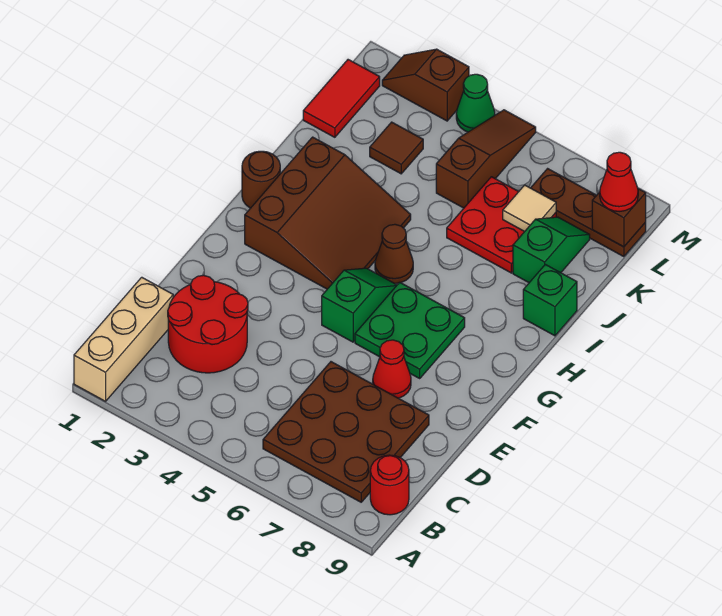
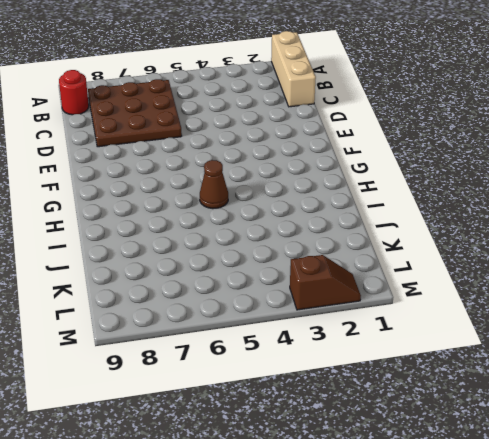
none -> red 2x2 round brick [168,275,248,373]
none -> red 1x1 cone [373,340,411,398]
none -> green 1x2 slope [322,268,397,342]

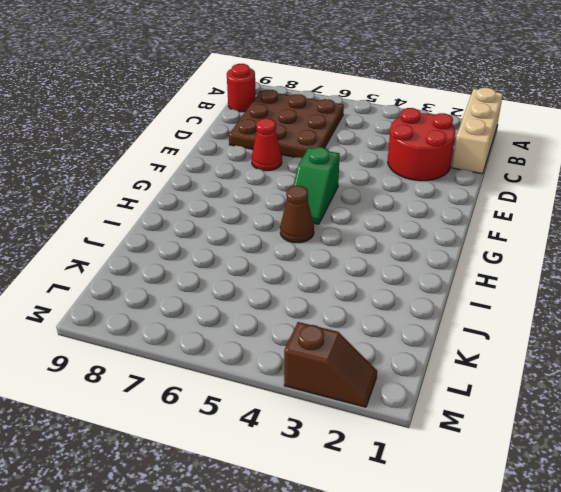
none -> green 2x2 plate [355,282,465,378]
none -> brown 3x3 slope [245,137,411,289]
none -> brown 1x1 round brick [242,151,280,208]

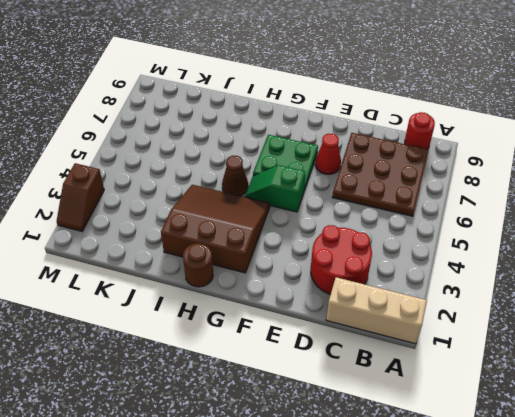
none -> green 1x1 brick [523,264,577,336]
none -> red 2x2 plate [447,177,556,273]
none -> green 1x2 slope [513,217,590,283]

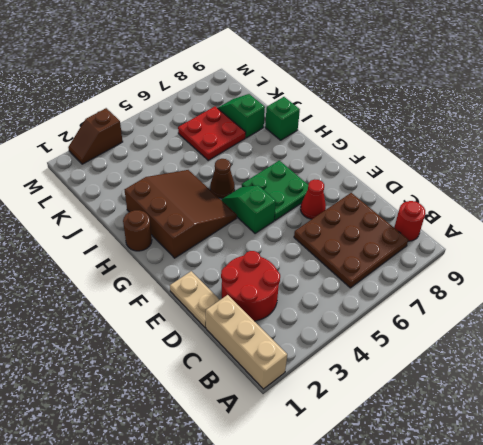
tan 1x2 plate [170,271,219,328] -> none
none -> red 1x2 tile [303,60,380,137]
none -> brown 1x1 tile [370,122,423,174]
none -> brown 1x3 slope [436,110,536,208]

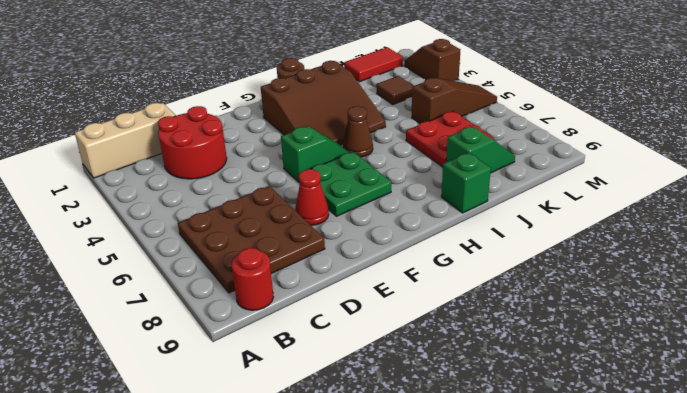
none -> brown 1x3 plate [531,169,646,257]
none -> green 1x1 cone [456,74,495,132]
none -> tan 1x1 tile [503,185,556,232]

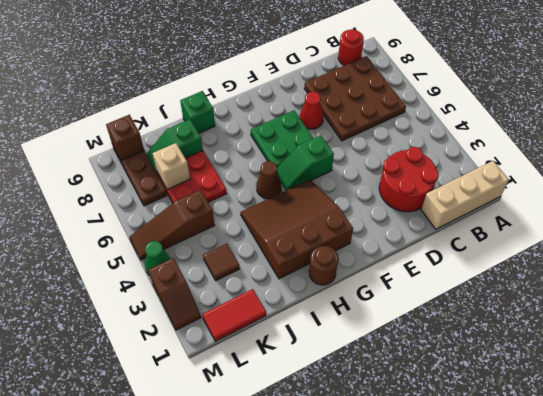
tan 1x1 brick [153,143,190,189] -> tan 1x1 tile [503,185,556,232]
none -> red 1x1 cone [600,152,638,211]

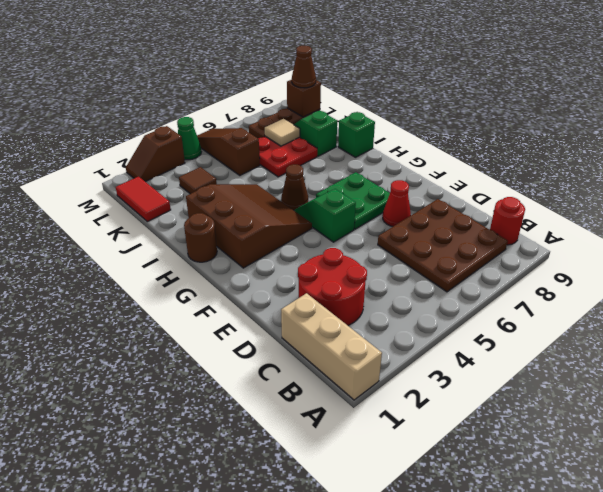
brown 1x1 cone [292,46,316,88] -> red 1x1 cone [600,152,638,211]

